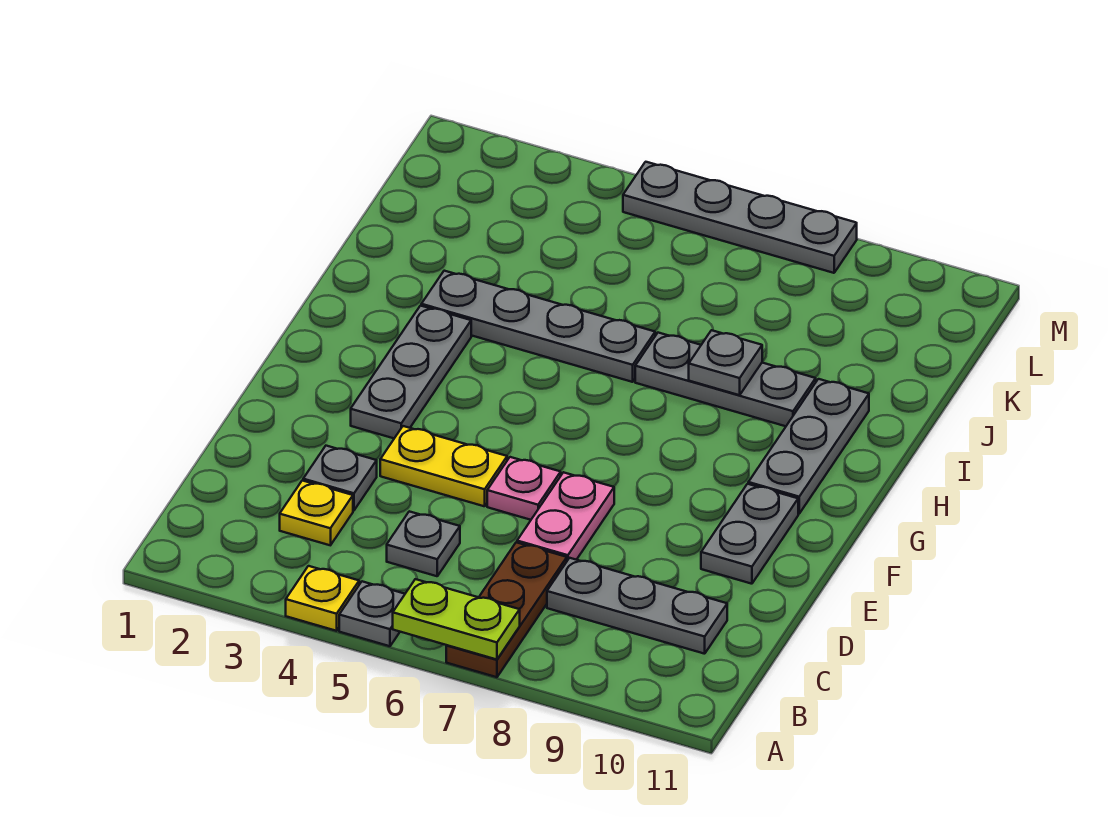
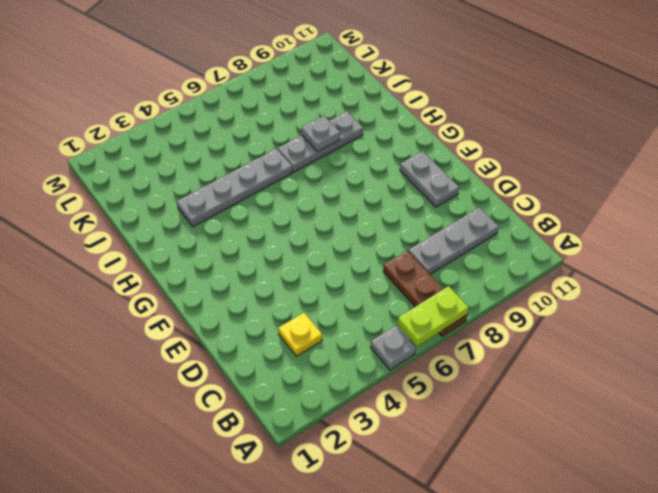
none -> yellow 1x1 plate [286,566,359,631]
none -> grey 1x1 plate [387,511,460,576]
none -> grey 1x1 plate [303,446,377,510]

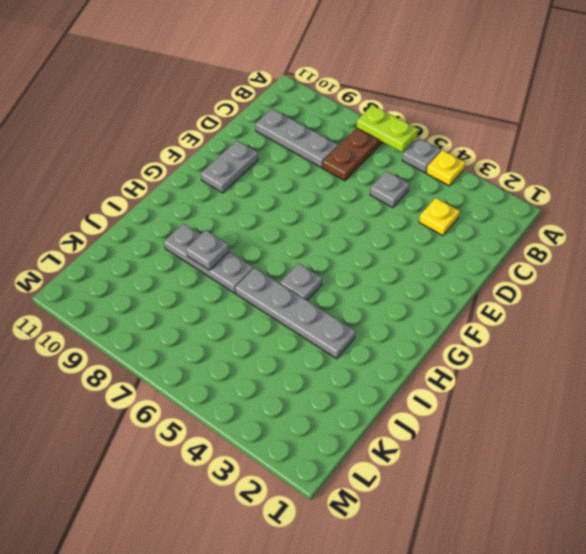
grey 1x1 plate [280,263,322,301] -> grey 1x1 plate moved to [303,446,377,510]
none -> pink 1x2 plate [517,472,614,561]
none -> yellow 1x2 plate [380,426,507,506]
none -> pink 1x1 plate [487,457,561,520]

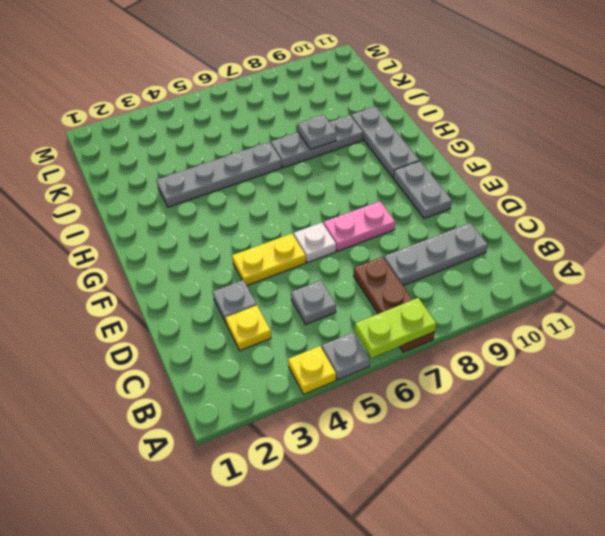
white 1x1 plate [294,223,336,263] -> pink 1x1 plate [487,457,561,520]
pink 1x2 plate [324,201,395,251] -> pink 1x2 plate turned to [517,472,614,561]
none -> grey 1x3 plate [351,306,471,438]
none -> grey 1x4 plate [623,162,857,273]

